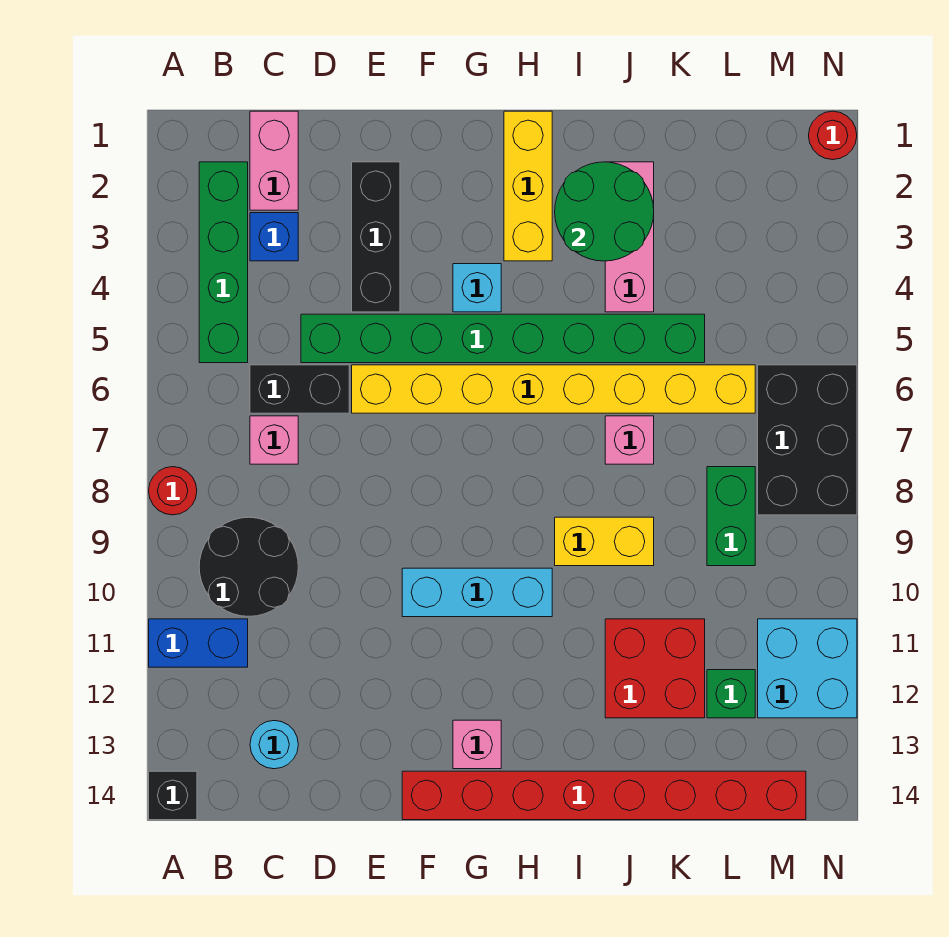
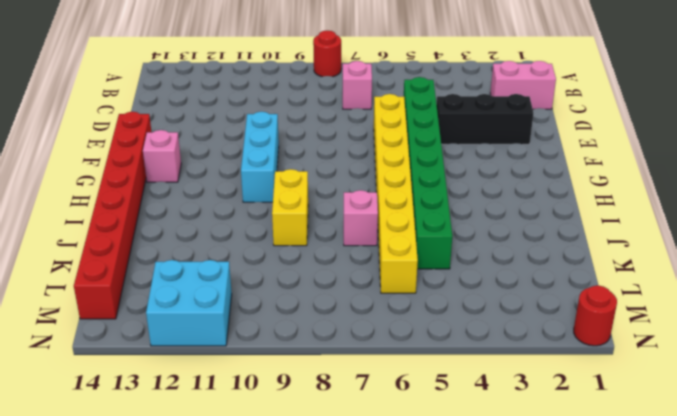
none -> blue 1x2 brick [149,619,248,667]
none -> black 1x1 brick [149,771,197,820]
none -> green 1x4 brick [199,162,248,363]

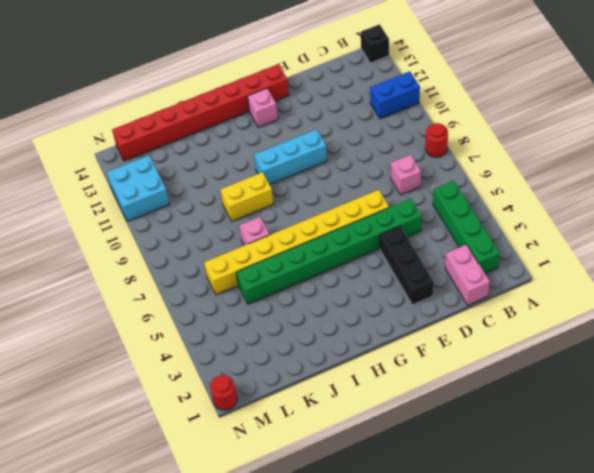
none -> black 2x2 round brick [199,517,298,616]
none -> blue 1x1 brick [250,213,298,261]
none -> black 1x2 brick [250,365,349,413]

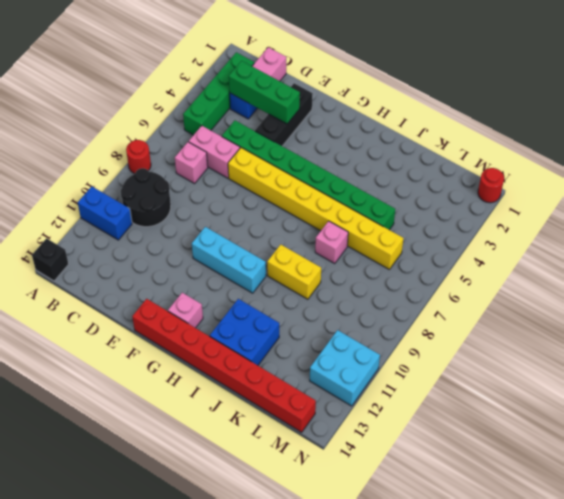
green 1x3 brick [229,61,300,124] -> none
pink 1x2 brick [189,126,240,178] -> black 1x2 brick [250,365,349,413]
blue 2x2 brick [210,299,279,365] -> red 2x2 brick [605,619,705,718]
none -> cyan 1x1 round brick [250,721,298,769]
none -> cyan 1x1 brick [453,264,501,312]
none -> yellow 1x3 brick [504,111,552,261]

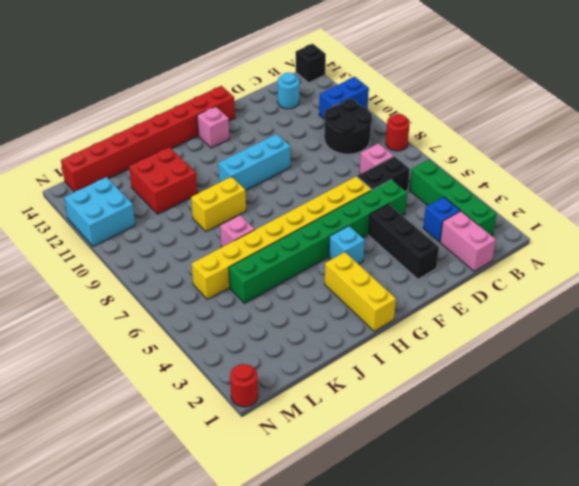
none -> pink 1x3 brick [605,162,654,312]
none -> green 1x2 brick [707,467,755,566]
none -> green 1x1 brick [707,670,755,718]

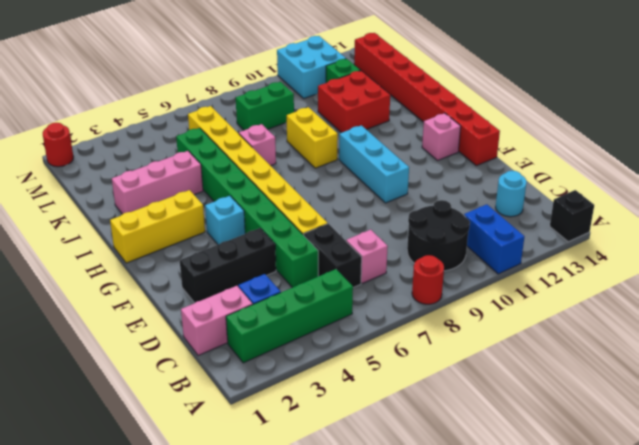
none -> black 2x3 brick [758,365,857,515]
none -> green 2x2 round brick [555,162,654,261]

